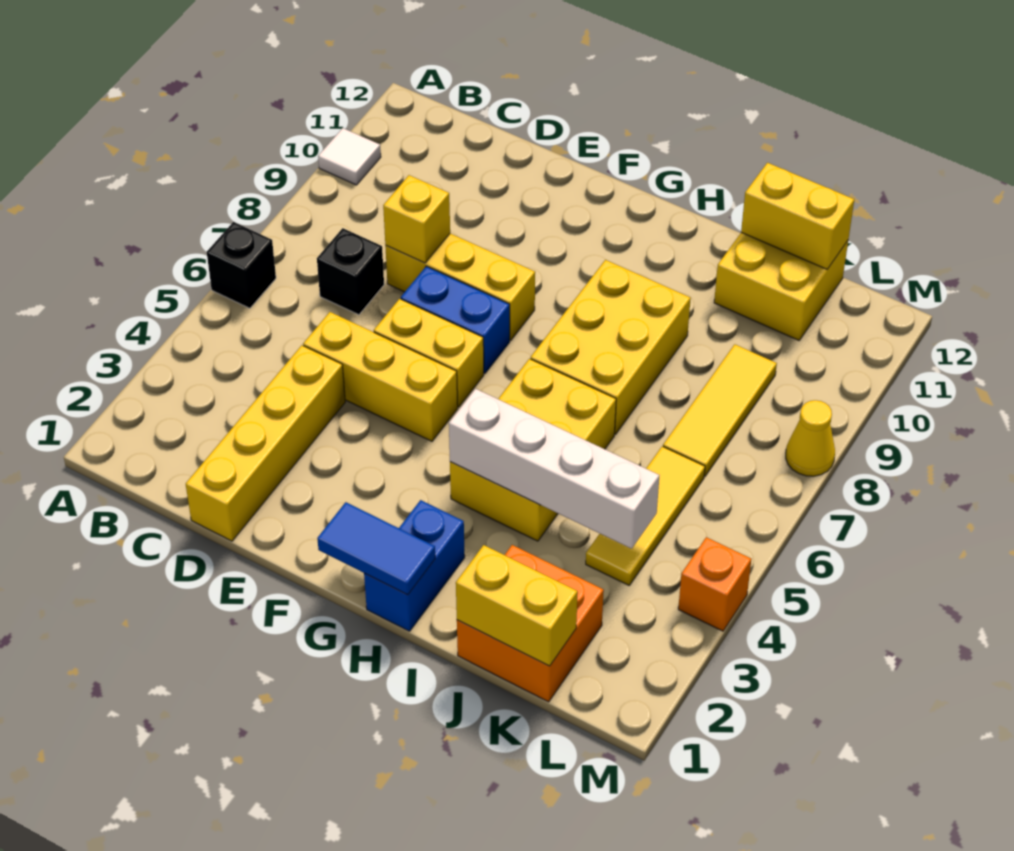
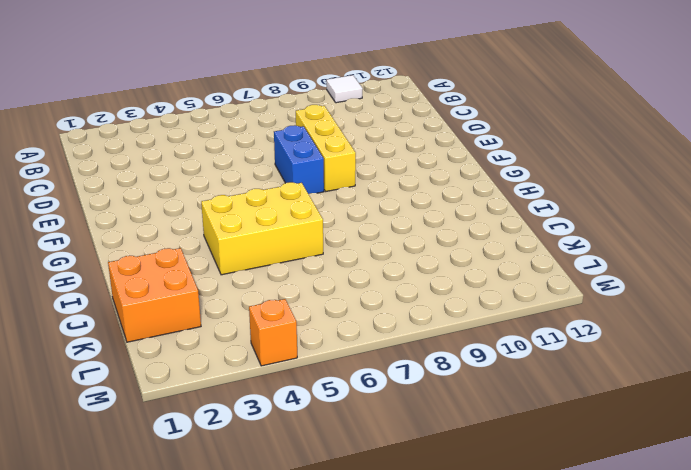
none -> black 1x1 brick [207,222,276,308]
none -> black 1x1 brick [317,228,384,315]
none -> yellow 1x4 brick [186,345,345,541]

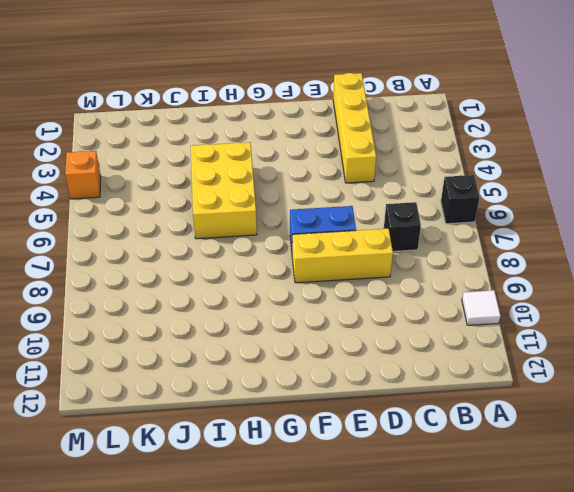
none -> yellow 1x3 brick [303,312,458,441]
none -> yellow 1x2 brick [374,299,484,407]
none -> blue 1x2 brick [364,500,465,631]

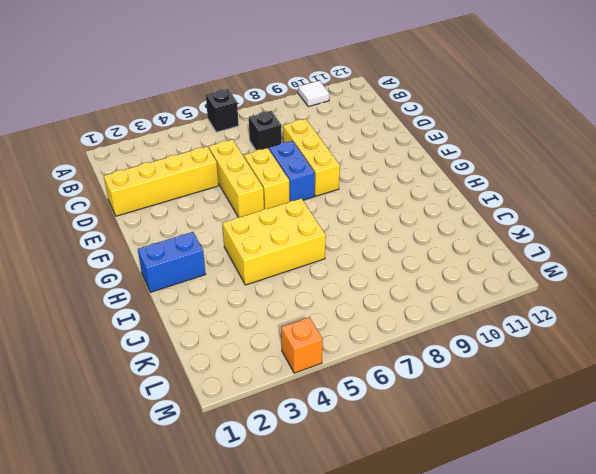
none -> yellow 2x3 brick [531,260,691,435]
none -> orange 2x2 brick [457,545,604,702]
none -> yellow 2x2 brick [714,233,848,340]

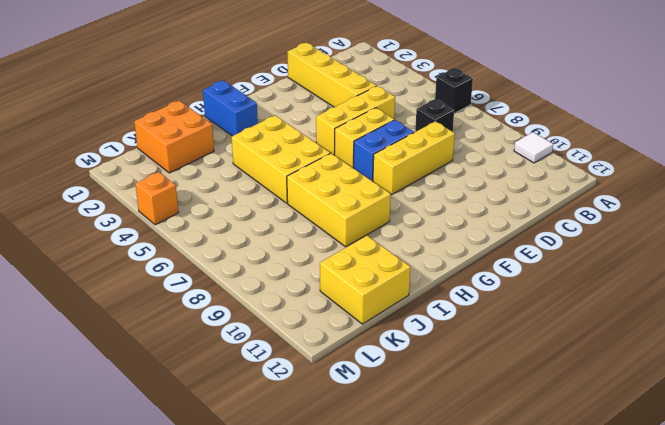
none -> yellow 1x3 tile [586,446,705,585]
none -> yellow 1x3 tile [663,344,777,476]
none -> yellow 1x1 cone [786,400,835,476]

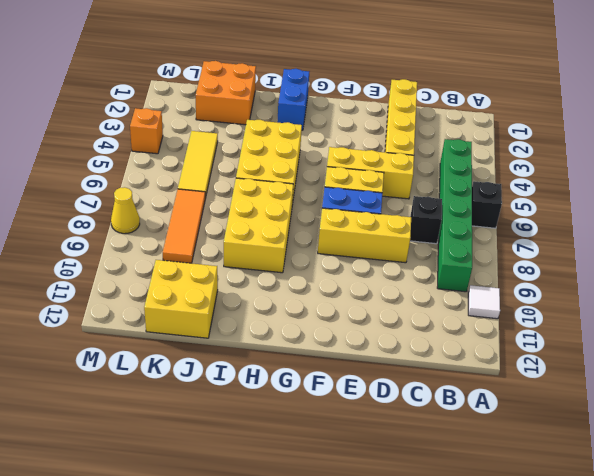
green 1x6 brick [437,139,472,292] -> none
orange 1x3 tile [163,189,205,263] -> yellow 1x3 tile [663,344,777,476]
none -> yellow 1x1 brick [383,175,450,263]
none -> blue 1x2 tile [317,502,435,595]
none -> white 1x4 brick [449,389,659,549]

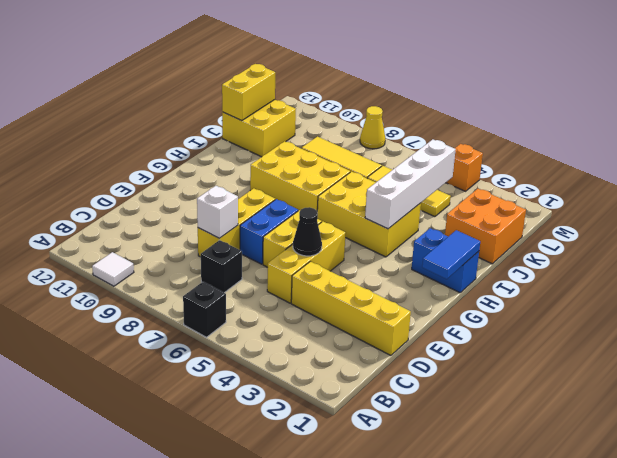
white 1x1 brick [197,186,238,238] -> yellow 1x1 brick [383,175,450,263]
black 1x1 cone [293,207,322,256] -> none
none -> yellow 1x2 brick [456,545,578,666]

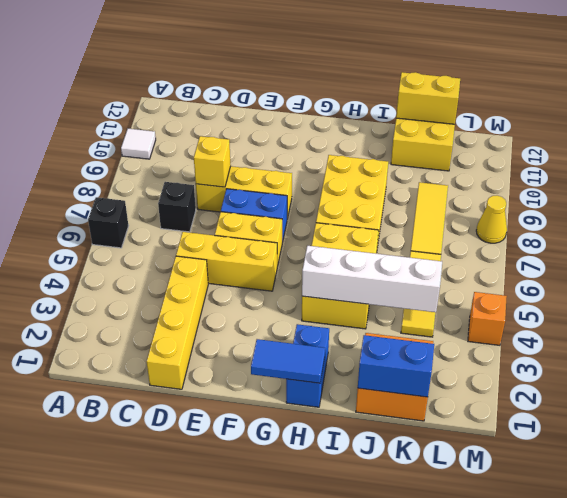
blue 1x2 brick [358,335,434,397] -> yellow 1x2 brick [456,545,578,666]

